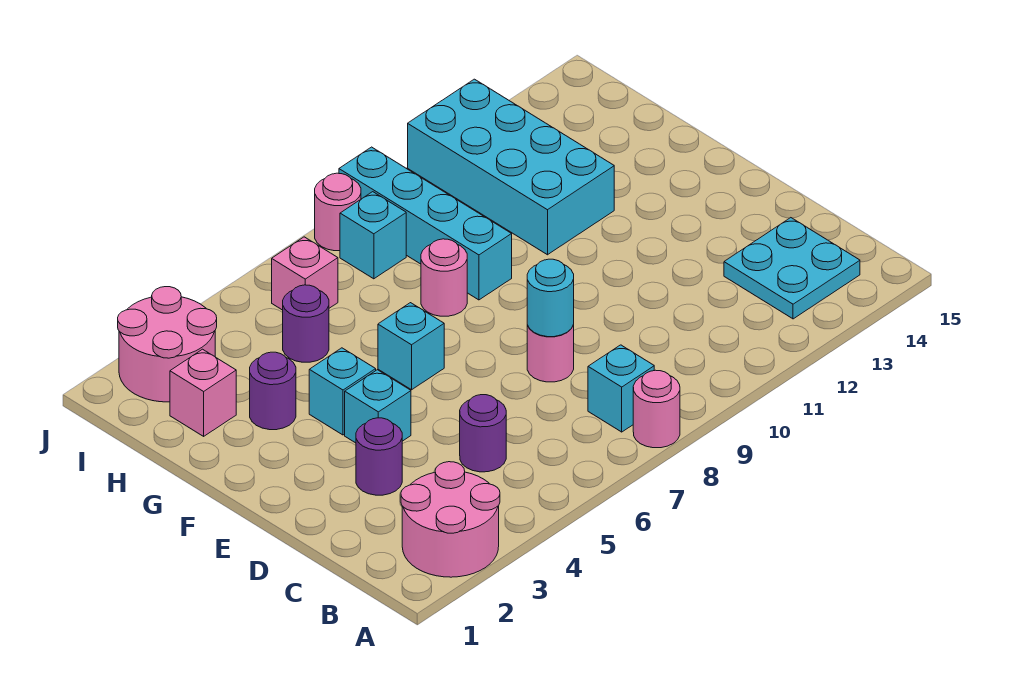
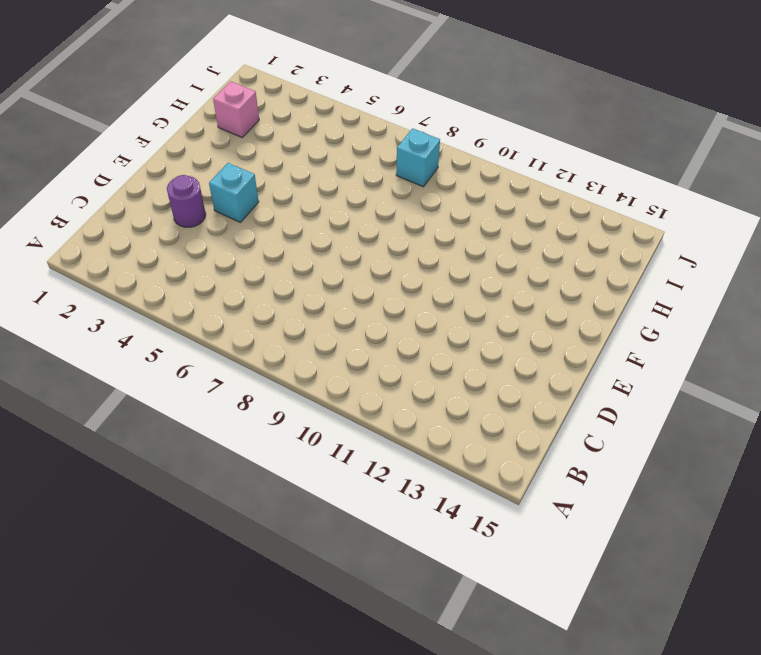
none -> pink 2x2 round brick [401,462,500,577]
none -> pink 1x1 round brick [633,370,680,448]
none -> cyan 1x1 brick [588,345,654,432]

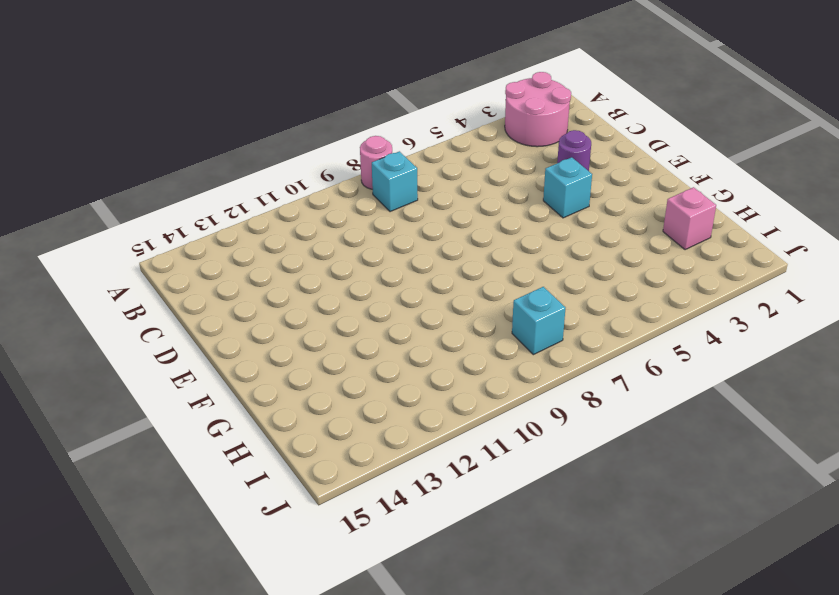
none -> cyan 2x2 plate [724,218,860,319]
none -> purple 1x1 round brick [460,395,506,472]
none -> pink 1x1 round brick [527,325,574,382]

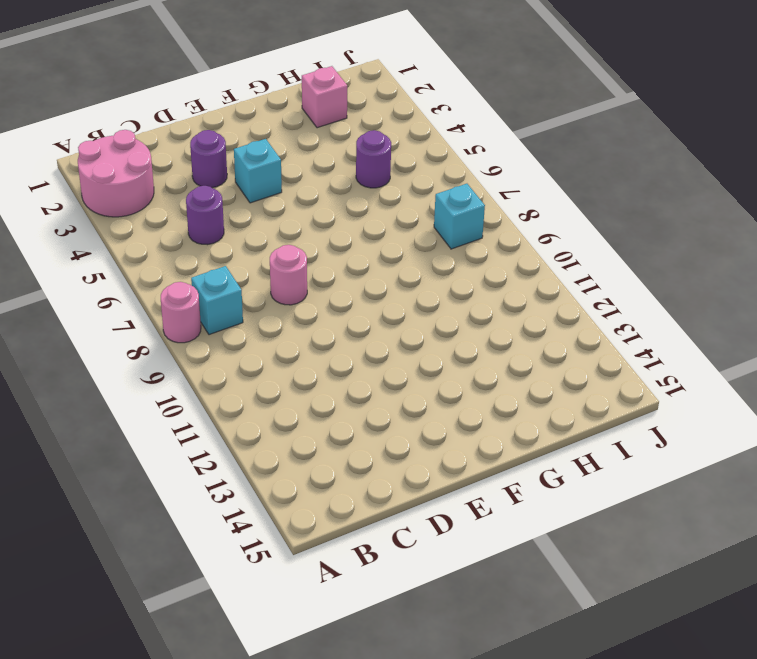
none -> cyan 2x2 plate [724,218,860,319]
none -> cyan 1x1 brick [309,348,376,435]
none -> cyan 1x1 brick [378,303,444,390]

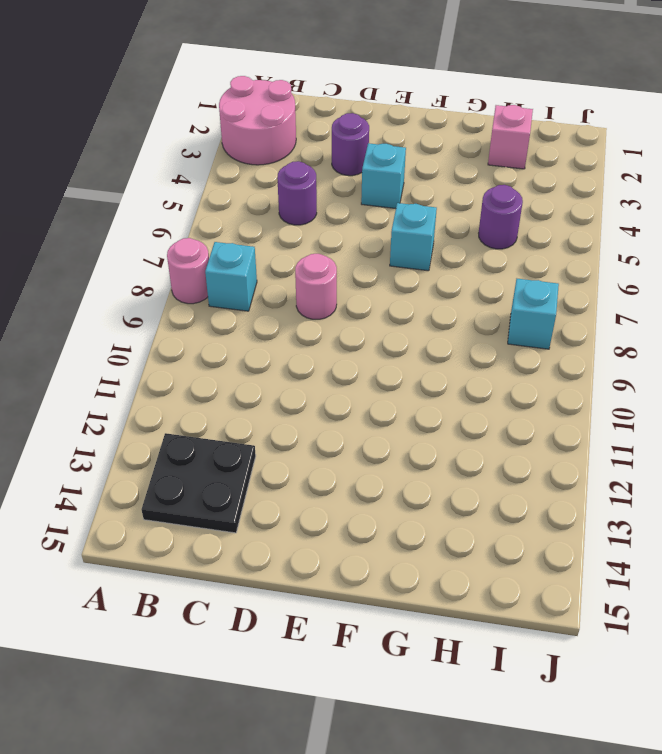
black 2x2 plate [142,433,256,533] -> cyan 2x2 plate [724,218,860,319]
none -> cyan 1x1 brick [309,348,376,435]
none -> purple 1x1 round brick [250,352,296,430]
none -> pink 1x1 round brick [421,239,467,316]

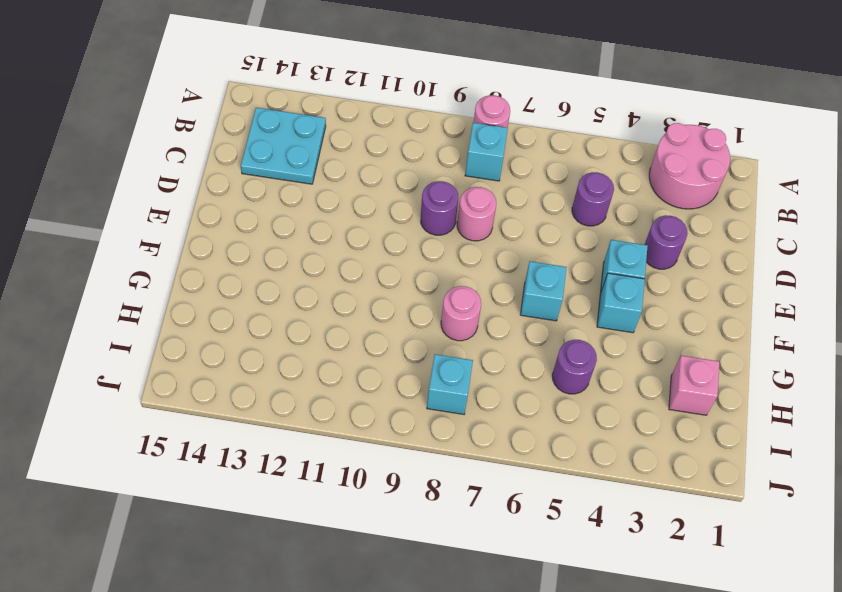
purple 1x1 round brick [421,181,458,235] -> purple 1x1 round brick moved to [250,352,296,430]
none -> cyan 1x4 brick [339,147,512,300]
none -> cyan 2x4 brick [408,79,614,255]
none -> pink 2x2 round brick [118,287,217,402]

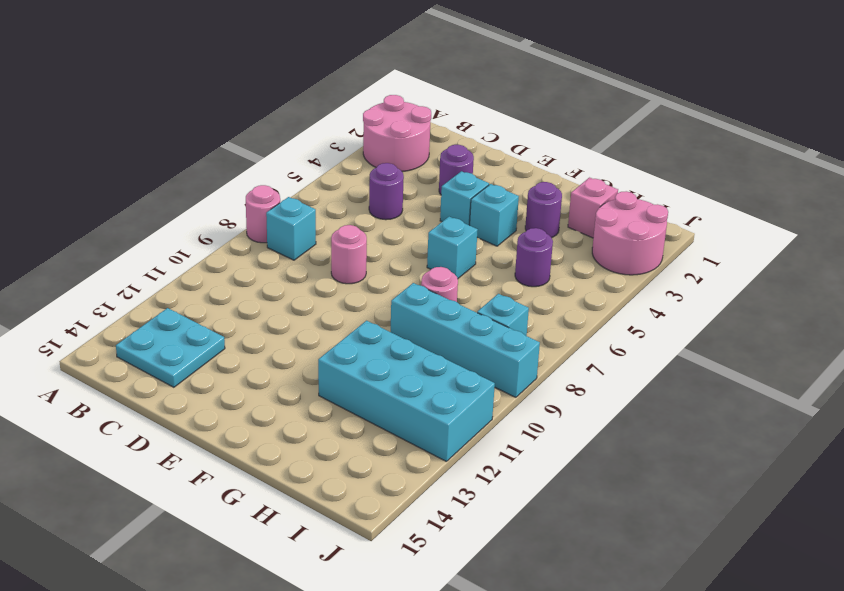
none -> pink 1x1 brick [272,237,338,310]
none -> pink 1x1 round brick [315,173,361,251]
none -> cyan 1x1 round brick [527,259,574,337]

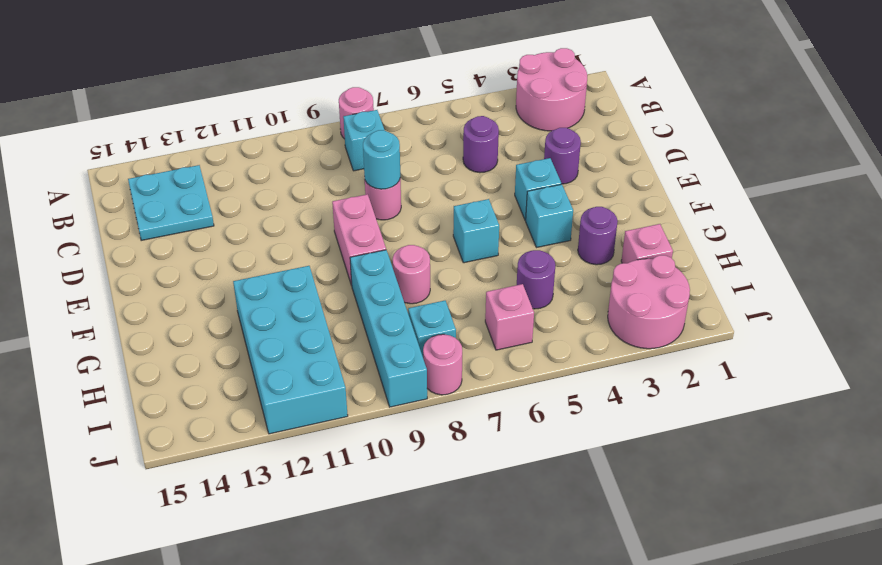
pink 1x2 brick [332,194,386,286] -> none

